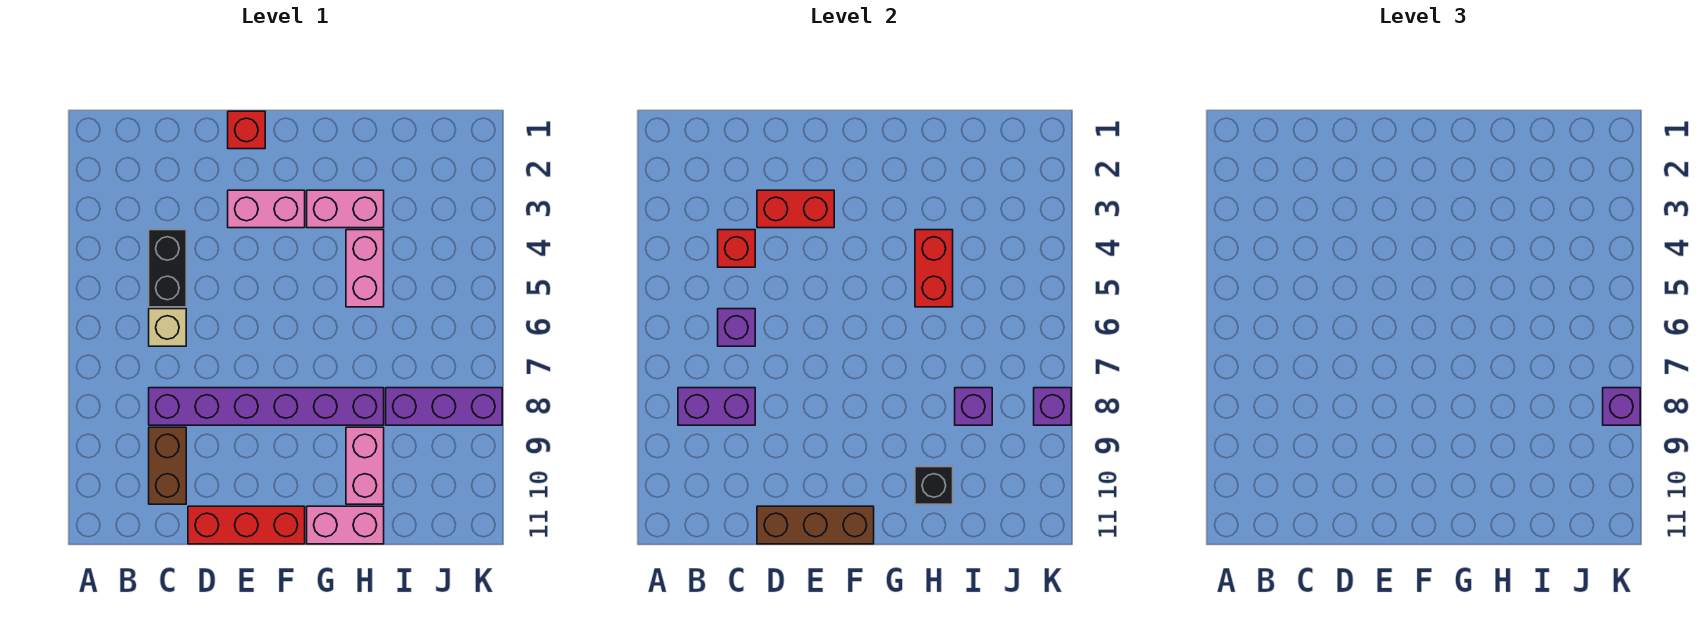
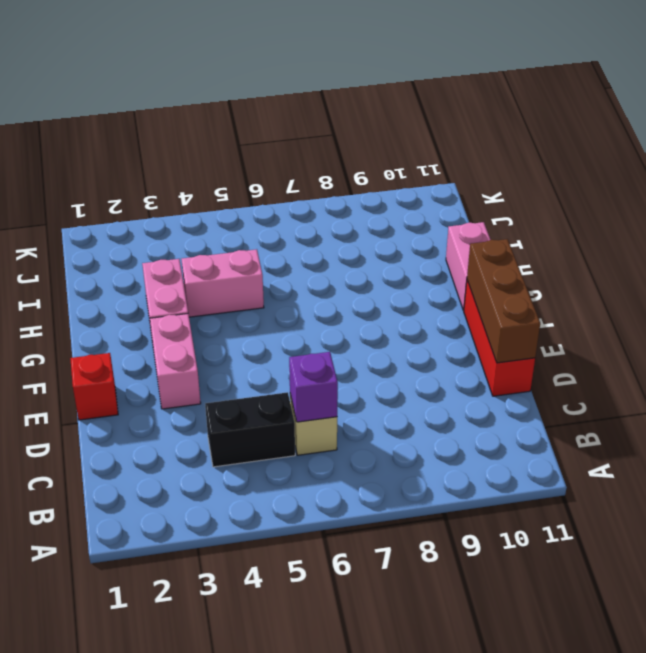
none -> purple 1x6 brick [149,388,384,425]
none -> brown 1x2 brick [149,427,186,504]
none -> pink 1x2 brick [346,427,384,504]

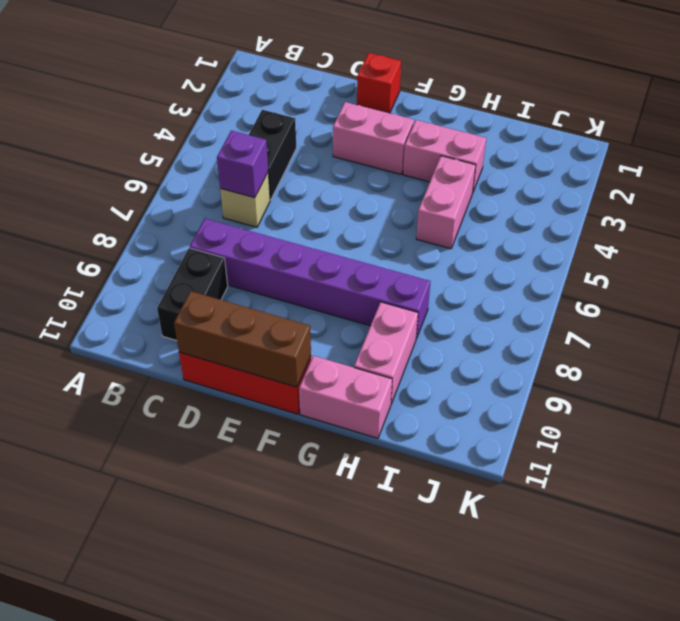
black 1x2 brick [157,248,228,341] -> brown 1x2 brick [149,427,186,504]
none -> purple 1x3 brick [386,388,502,425]
none -> purple 1x2 brick [678,388,755,425]
none -> red 1x1 brick [718,230,755,267]

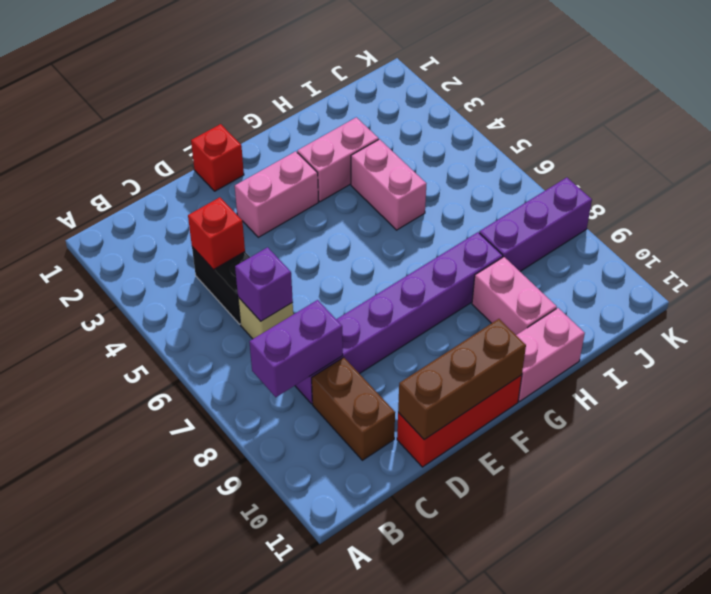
none -> red 1x2 brick [757,190,834,228]
none -> red 1x2 brick [915,230,953,307]
none -> black 1x1 brick [915,467,953,504]

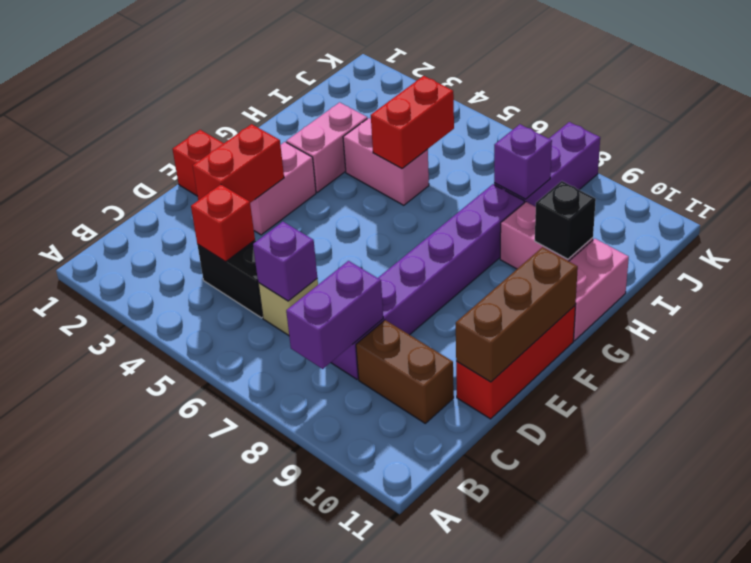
red 1x2 brick [371,76,454,169] -> red 1x2 brick turned to [915,230,953,307]
none -> purple 1x1 brick [1034,388,1071,425]
none -> purple 1x1 brick [1603,388,1640,425]

